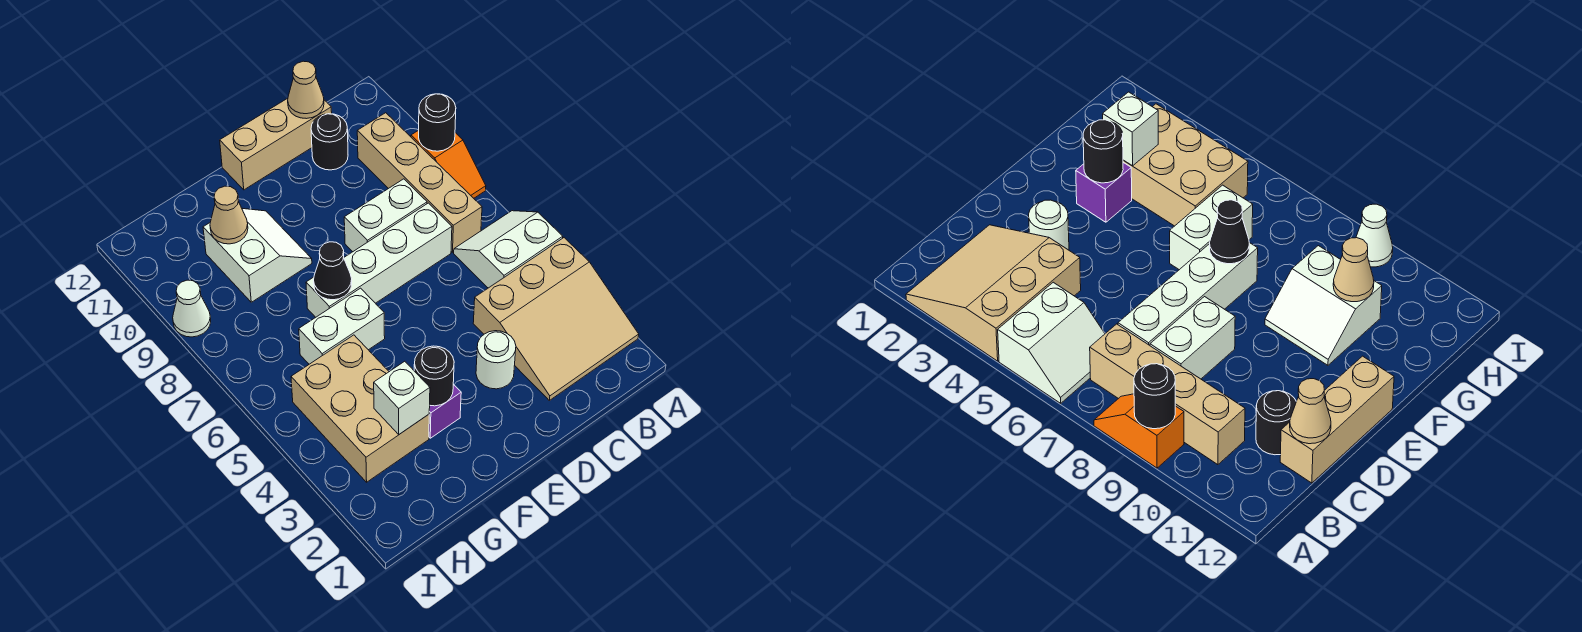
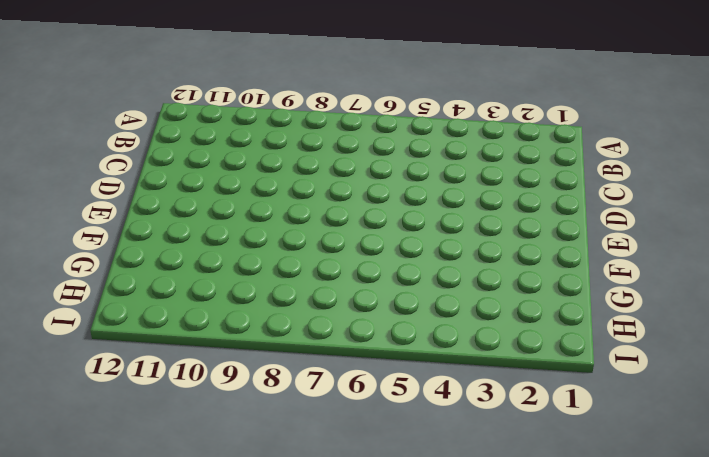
none -> tan 3x3 slope [473,238,639,400]
none -> white 2x2 slope [454,211,563,288]
none -> orange 1x2 slope [411,130,486,198]

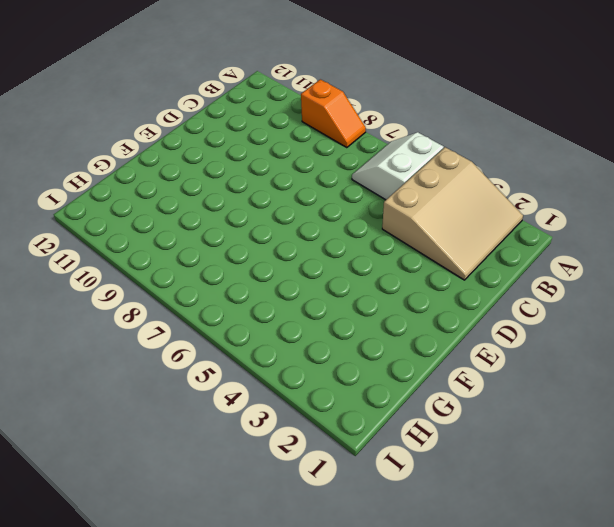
none -> tan 1x4 brick [357,113,482,252]
none -> white 1x4 brick [306,203,452,317]
none -> white 1x2 brick [344,179,427,252]

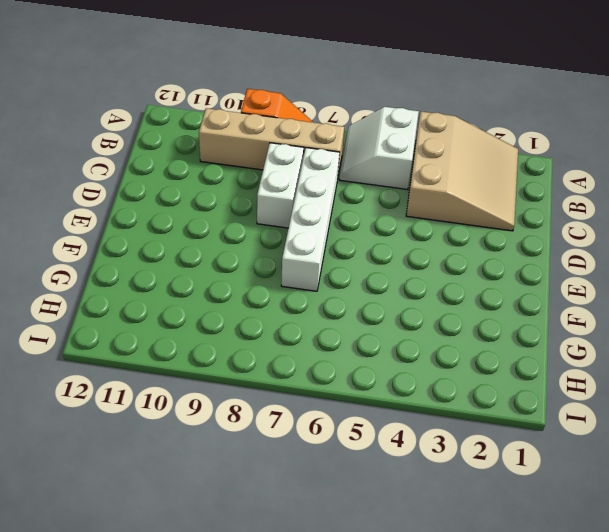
none -> black 1x1 round brick [311,114,348,170]
none -> tan 1x3 brick [220,98,332,190]
none -> white 1x1 round brick [476,331,516,389]

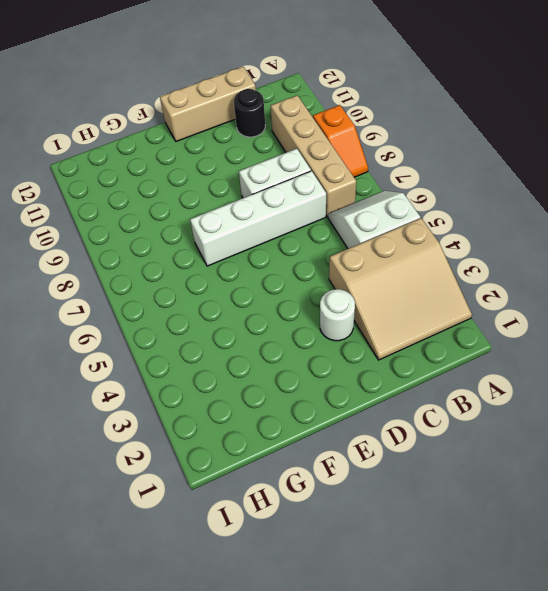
none -> purple 1x1 brick [429,384,461,438]
none -> white 1x2 brick [299,288,385,364]
none -> white 2x2 slope [203,208,312,302]

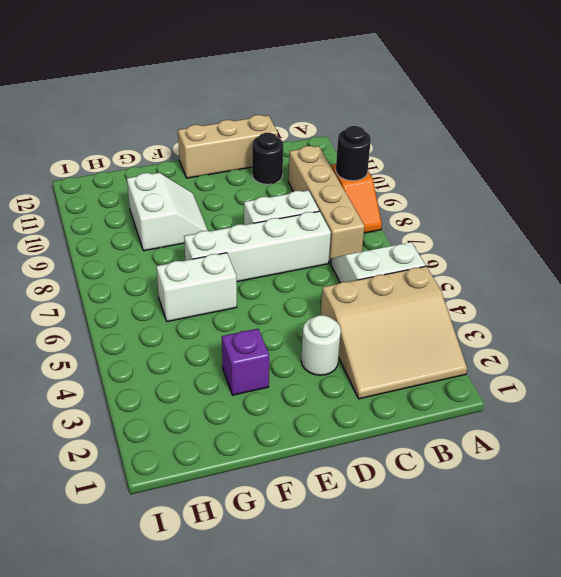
none -> tan 2x3 brick [291,335,429,482]
none -> white 1x1 cone [173,280,211,337]
none -> tan 1x1 cone [288,61,324,119]

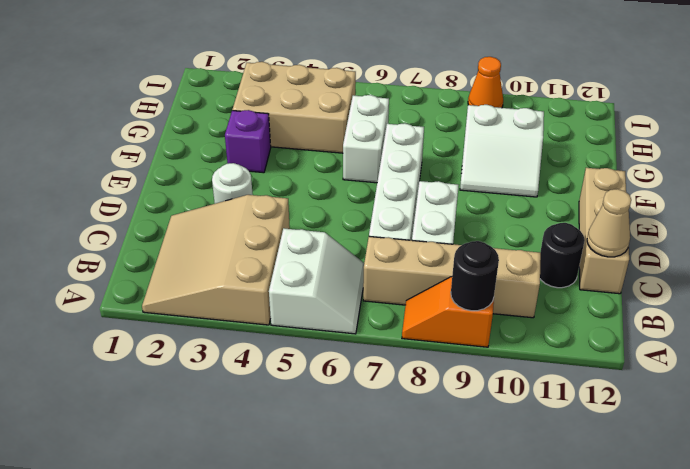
orange 1x1 cone [468,57,503,108] -> white 1x1 cone [173,280,211,337]
none -> black 1x1 round brick [414,346,454,406]
none -> black 1x1 cone [314,242,352,300]
none -> white 1x1 brick [374,361,430,434]

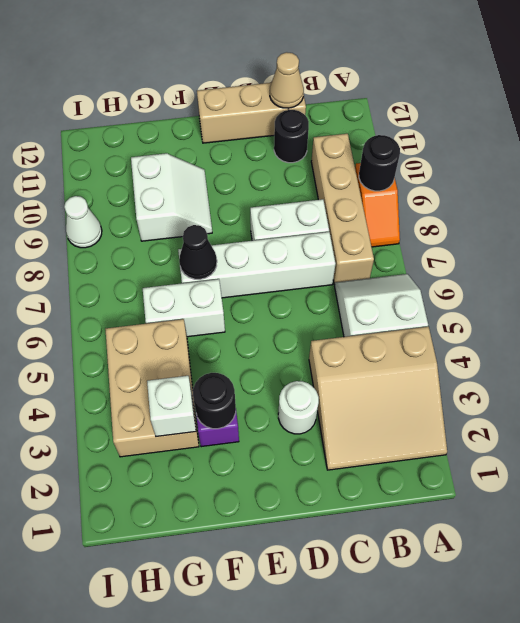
none -> tan 1x1 cone [210,186,248,244]

